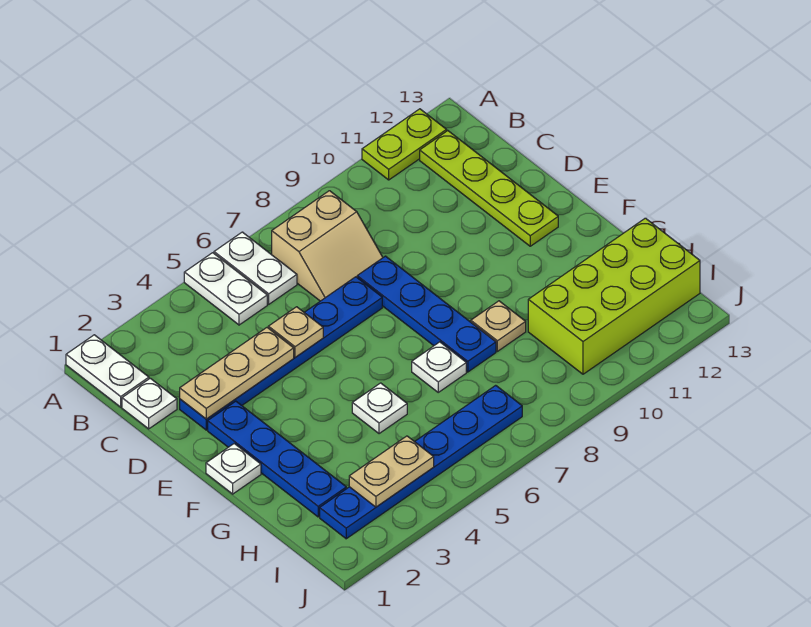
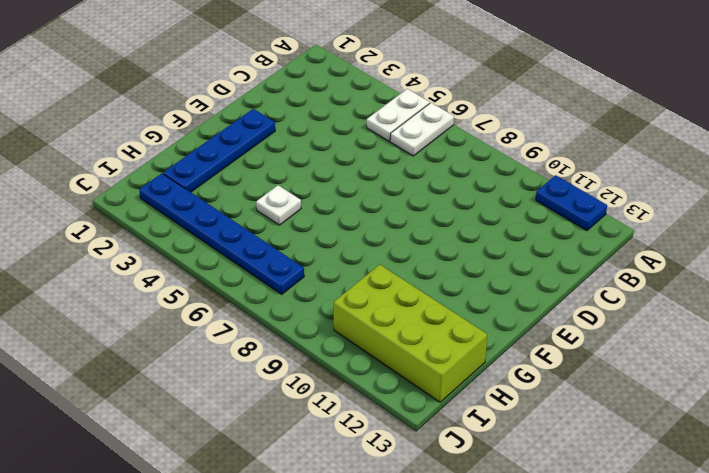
blue 1x2 plate [536,175,607,231] -> lime 1x2 plate [362,109,447,180]
none -> white 1x2 plate [66,335,149,407]
none -> tan 2x2 slope [272,191,383,301]
none -> lime 1x4 plate [420,131,558,246]

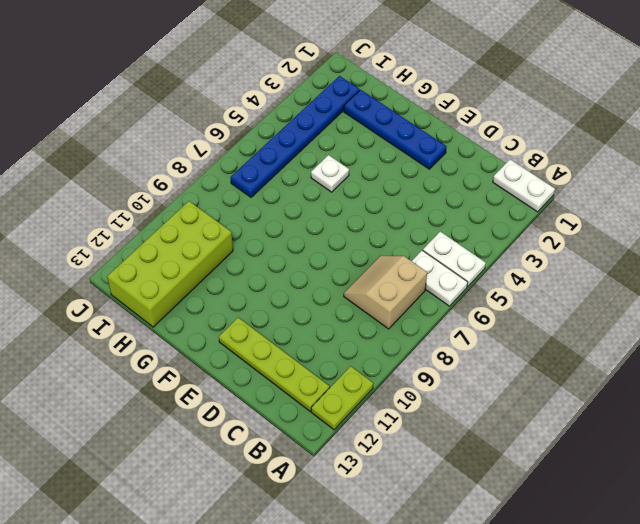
none -> white 1x1 plate [122,378,177,429]
none -> blue 1x6 plate [180,277,382,430]
none -> blue 1x4 plate [357,256,496,372]

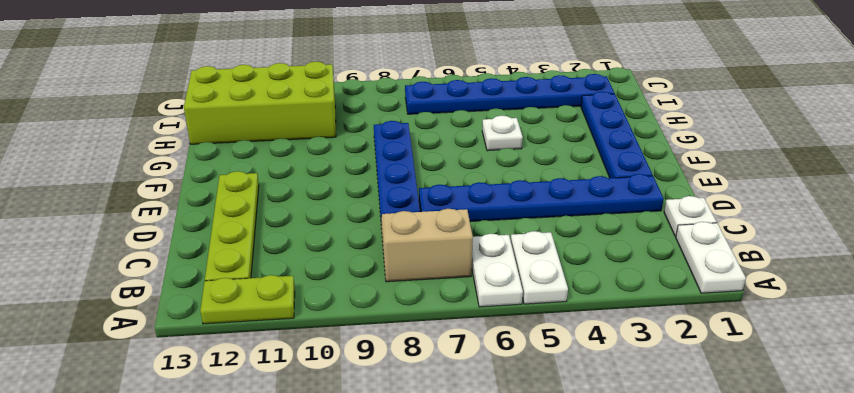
none -> white 1x1 plate [206,444,261,494]
none -> white 1x1 plate [412,342,466,392]
none -> tan 1x1 plate [471,301,526,351]

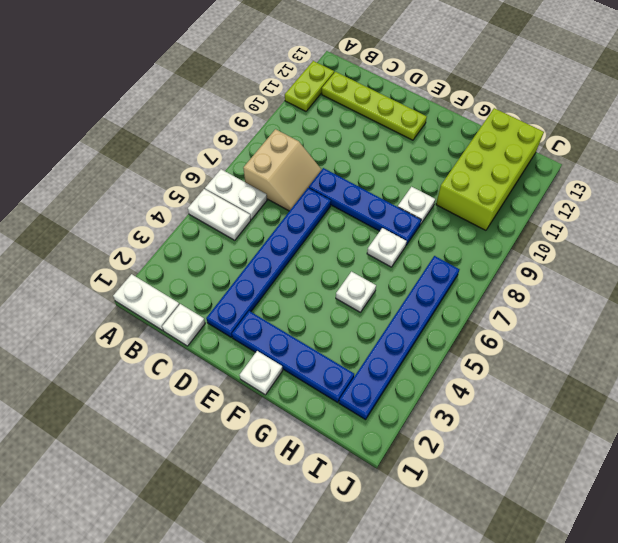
white 1x1 plate [398,187,435,224] -> tan 1x1 plate [471,301,526,351]
none -> tan 1x3 plate [180,328,294,419]
none -> tan 1x1 plate [268,307,323,357]
none -> tan 1x2 plate [349,436,434,507]

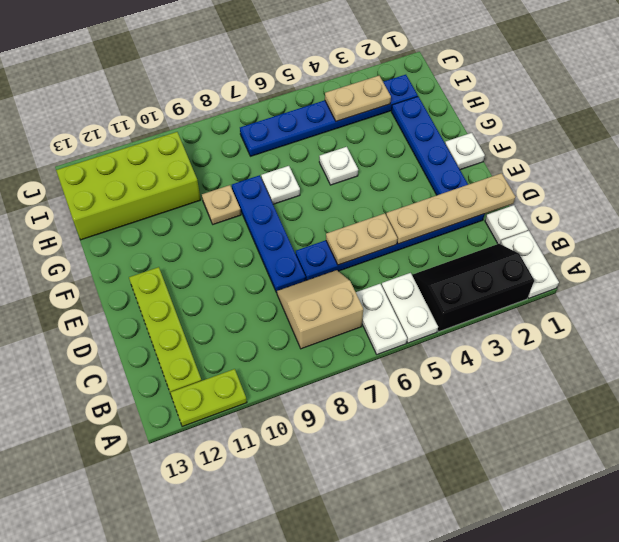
black 2x3 slope [412,244,534,332] -> none
tan 1x4 plate [386,173,515,244] -> tan 1x3 plate [180,328,294,419]
tan 1x2 plate [326,213,398,265] -> tan 1x1 plate [268,307,323,357]

